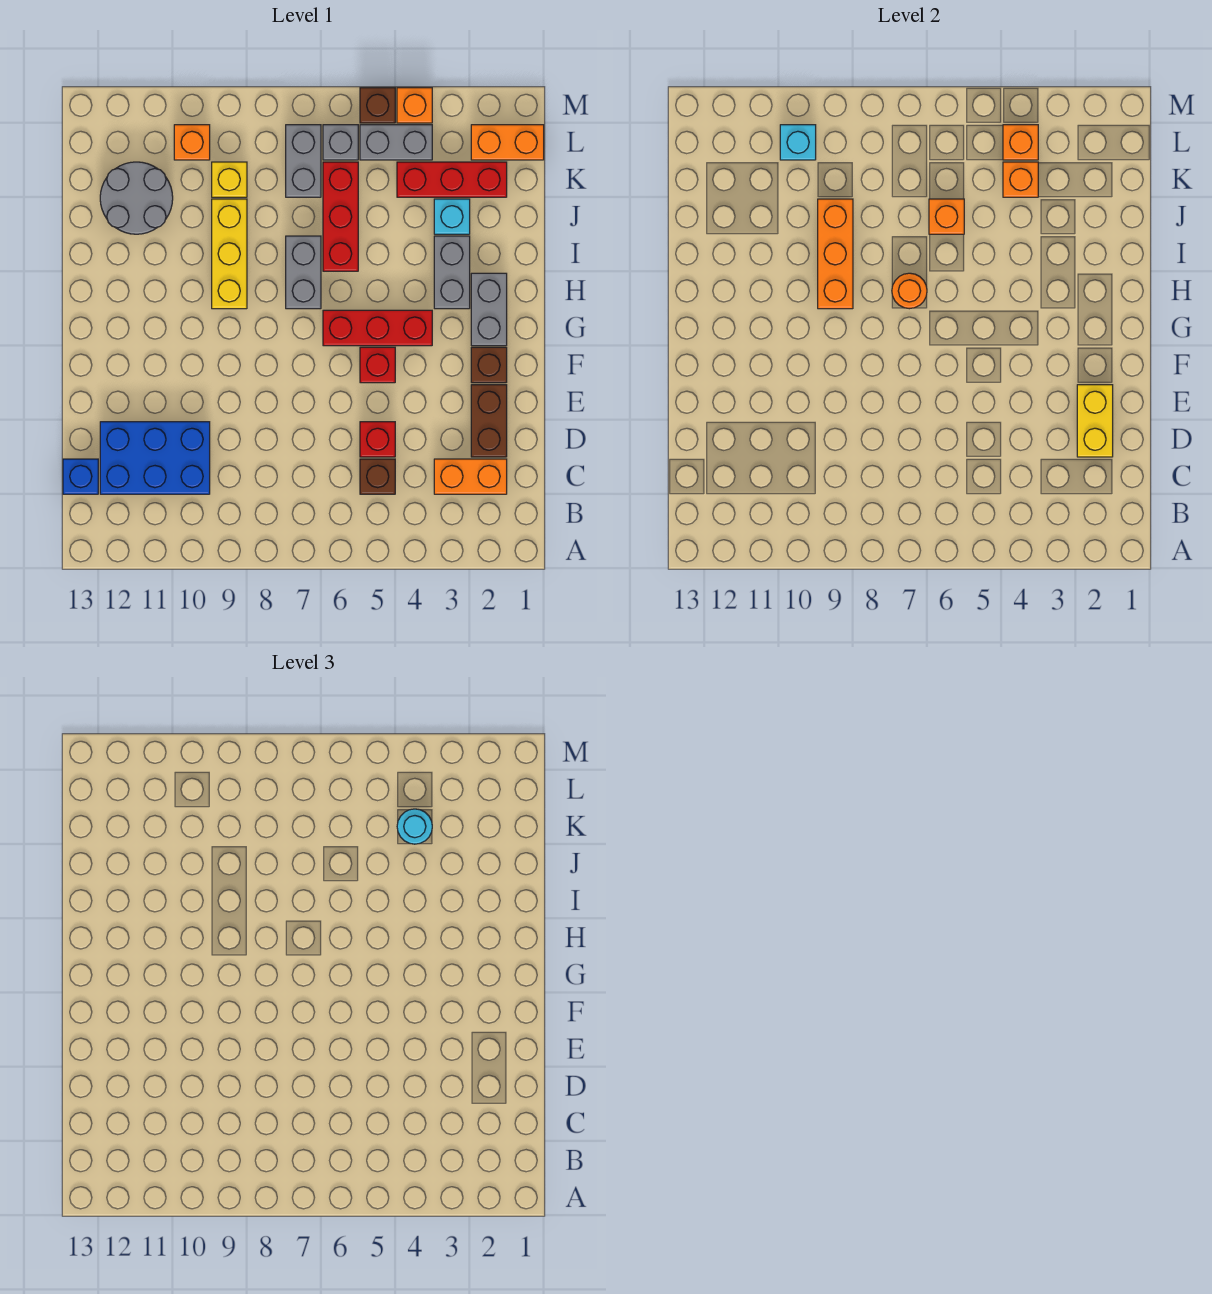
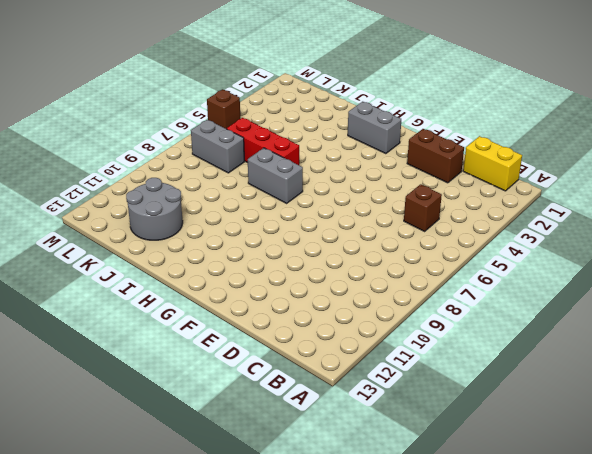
yellow 1x2 brick [463,136,522,191] -> yellow 1x2 brick moved to [1077,385,1113,457]
none -> orange 1x2 brick [434,459,507,494]
none -> blue 2x3 brick [100,422,210,494]
none -> blue 1x1 brick [63,459,98,494]
none -> red 1x1 brick [360,422,395,457]

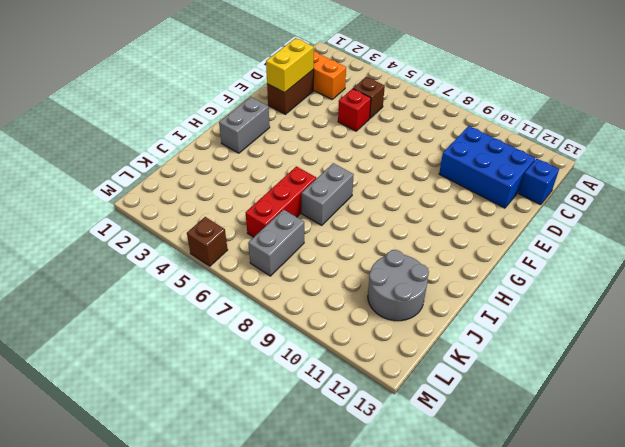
none -> brown 1x1 brick [471,347,507,383]
none -> red 1x1 brick [360,347,395,383]
none -> red 1x3 brick [323,310,432,346]
none -> grey 1x2 brick [434,236,470,309]

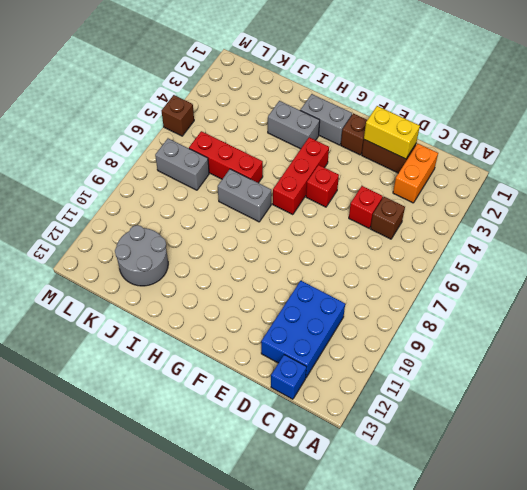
none -> yellow 1x3 brick [212,199,247,309]
none -> cyan 1x1 brick [434,199,470,234]
none -> red 1x3 brick [397,162,507,197]
none -> yellow 1x1 brick [212,162,247,197]

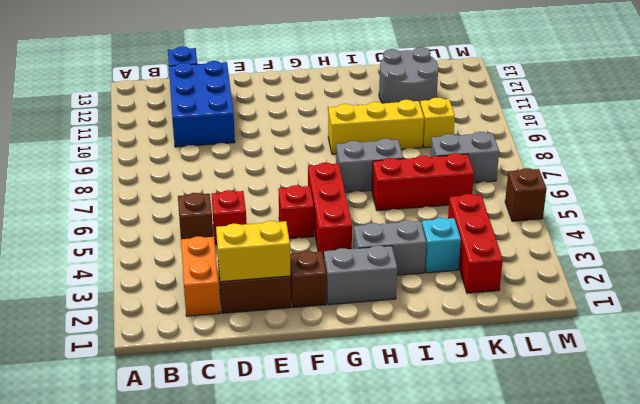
none -> orange 1x2 brick [471,125,544,160]
none -> grey 1x2 brick [360,125,432,160]
none -> grey 1x1 brick [323,125,358,160]
none -> orange 1x1 brick [174,125,210,160]

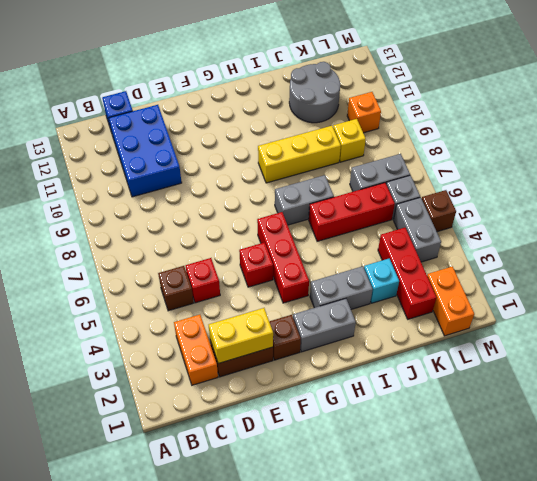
none -> orange 1x1 brick [397,88,432,123]
none -> orange 1x1 round brick [892,273,927,309]
none -> orange 1x3 brick [818,199,853,309]
none -> orange 1x1 brick [929,199,964,234]

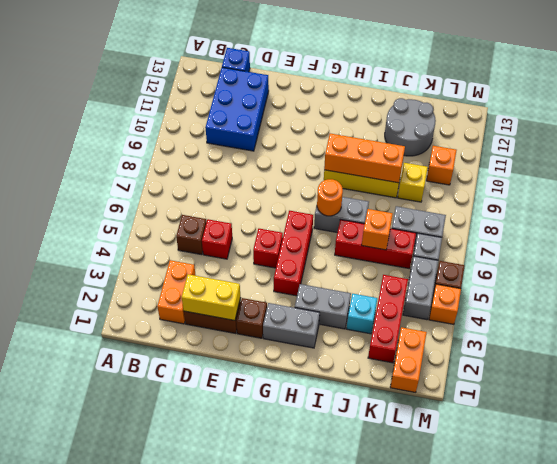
none -> orange 1x1 brick [1003,162,1038,197]
none -> orange 1x1 brick [1003,125,1038,160]
none -> cyan 1x1 brick [780,125,816,160]
none -> cyan 1x1 round brick [397,809,432,844]

